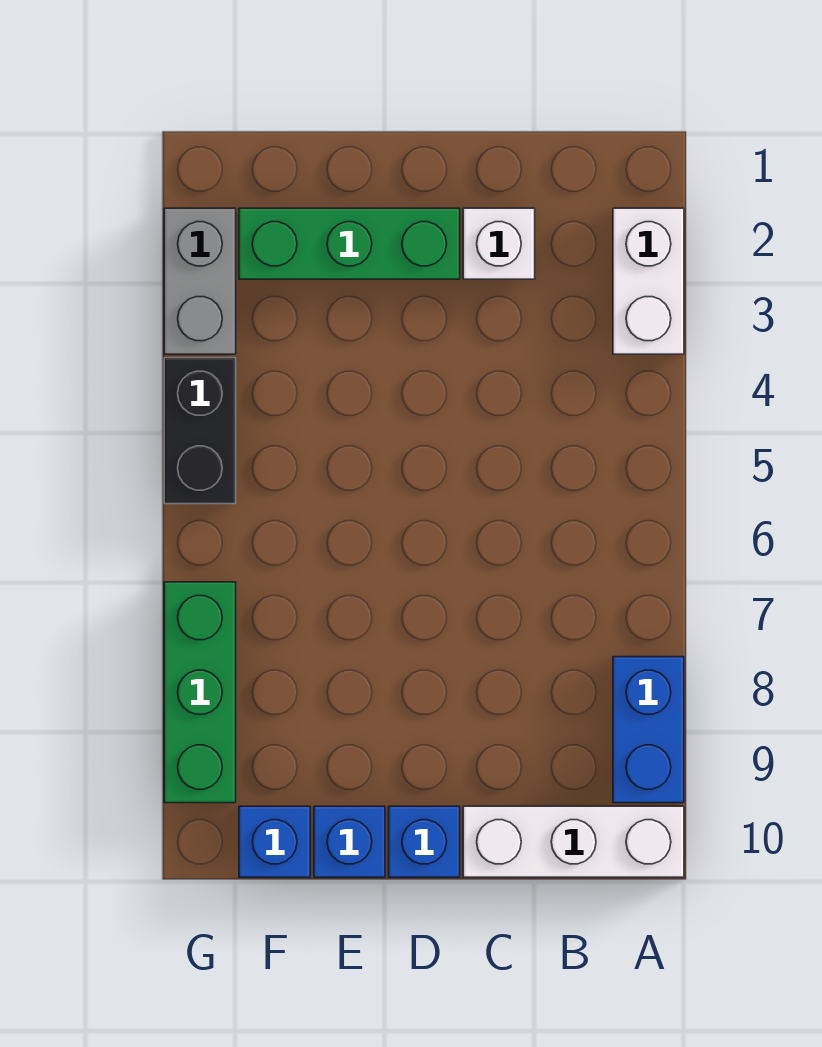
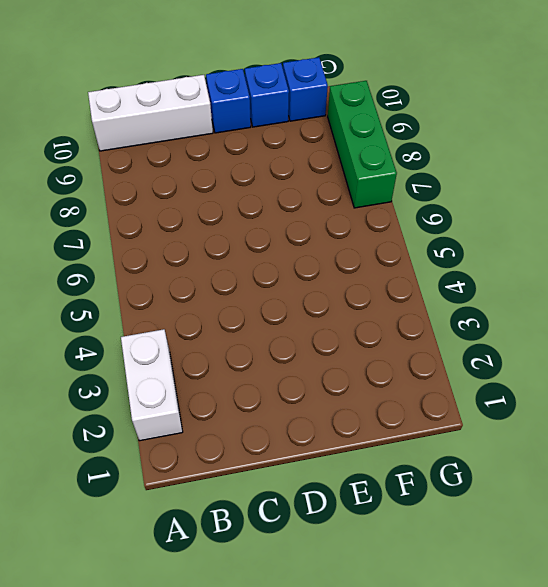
none -> blue 1x2 brick [613,657,684,803]
none -> white 1x1 brick [463,208,535,279]

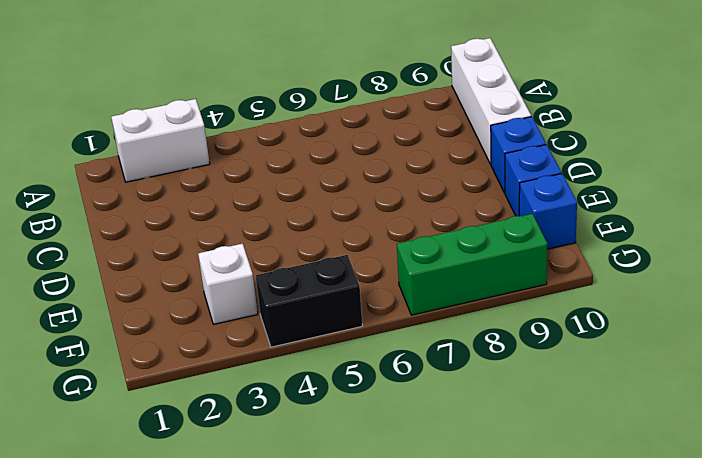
white 1x1 brick [198,244,258,324] -> white 1x1 brick moved to [463,208,535,279]
none -> blue 1x2 brick [613,657,684,803]
none -> green 1x3 brick [239,208,460,279]

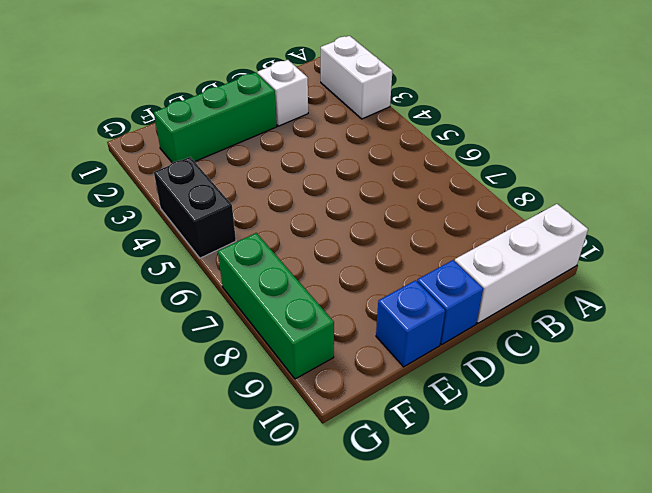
none -> blue 1x2 brick [613,657,684,803]
none -> blue 1x1 brick [239,806,310,877]

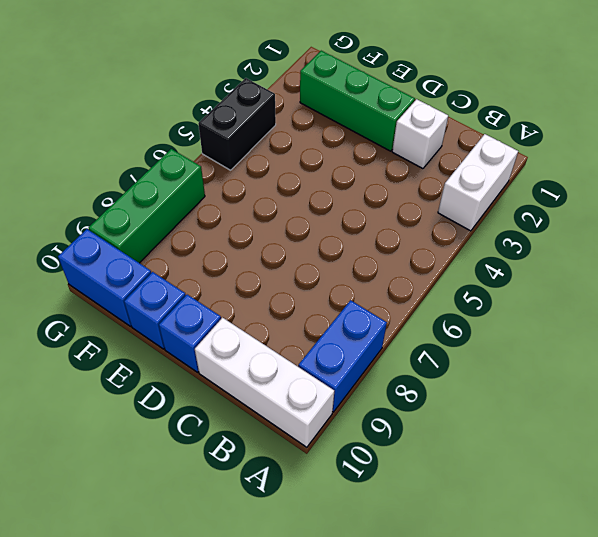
blue 1x2 brick [58,229,151,326] -> blue 1x1 brick [239,806,310,877]
none -> grey 1x2 brick [164,208,236,354]

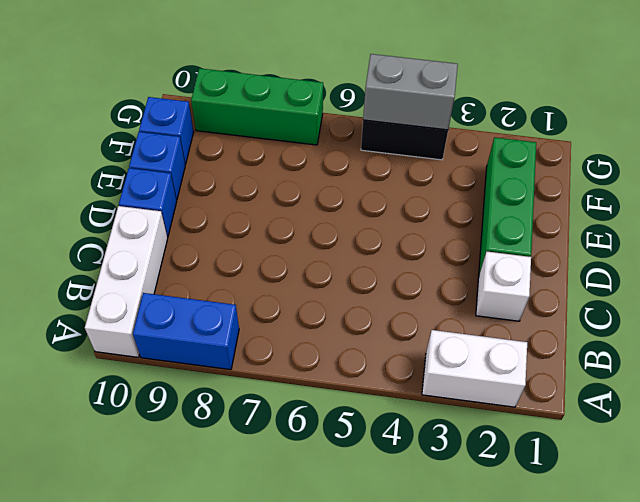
grey 1x2 brick [363,54,458,130] -> grey 1x2 brick moved to [164,208,236,354]

